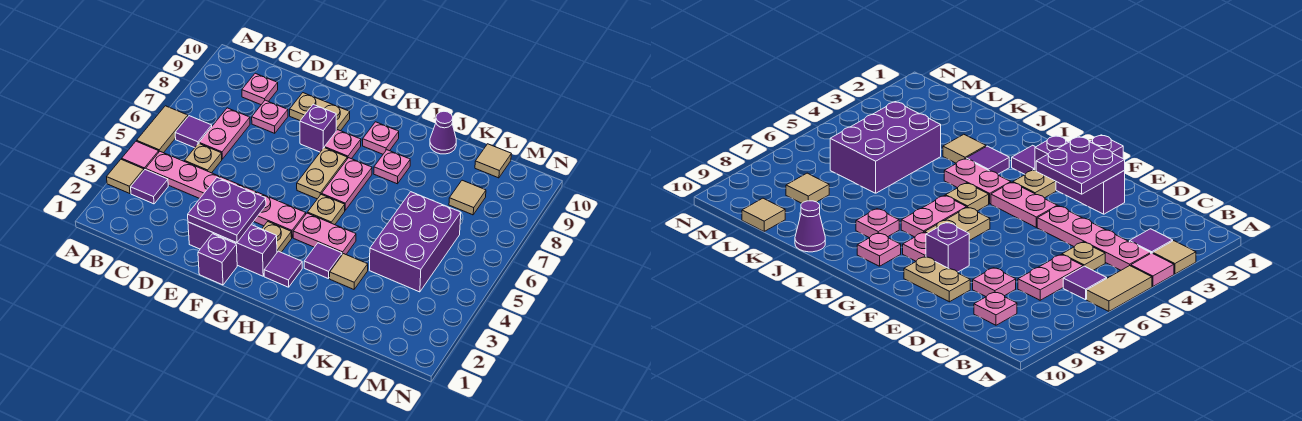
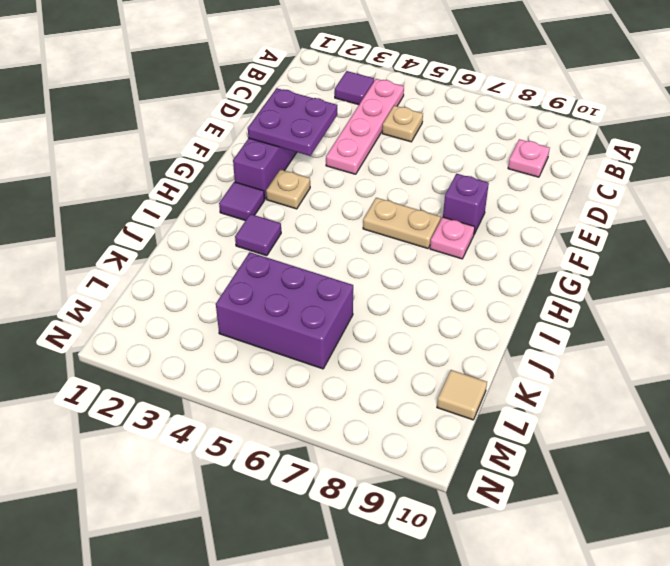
none -> tan 1x1 tile [107,159,144,194]
none -> pink 1x1 tile [122,141,159,170]
none -> tan 1x2 tile [137,106,188,153]
none -> purple 1x1 tile [175,116,212,148]

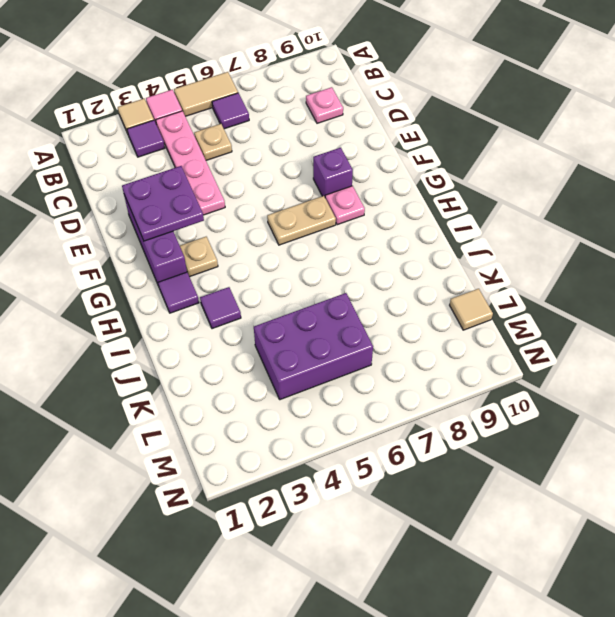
none -> pink 1x2 plate [199,108,250,159]
none -> pink 1x1 plate [252,100,288,133]
none -> tan 1x2 plate [290,93,350,131]
none -> purple 1x1 brick [198,234,237,285]

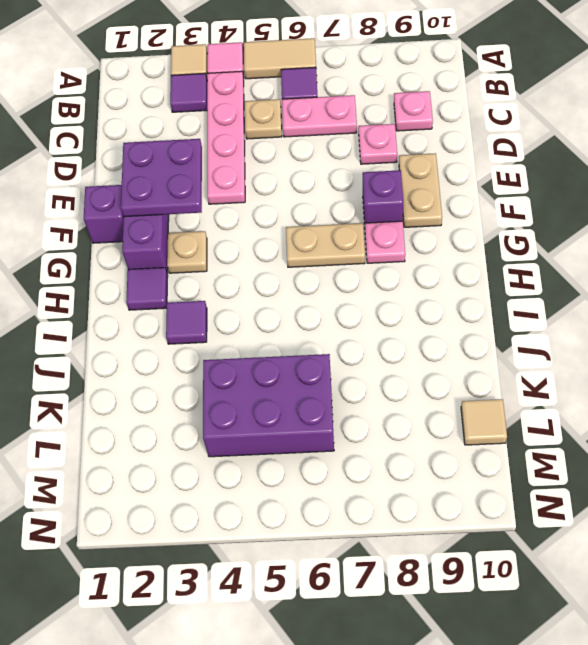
none -> pink 1x2 plate [254,192,306,237]
none -> pink 1x2 plate [293,213,356,255]
none -> tan 1x1 plate [308,194,345,225]
none -> pink 1x2 plate [322,158,372,210]

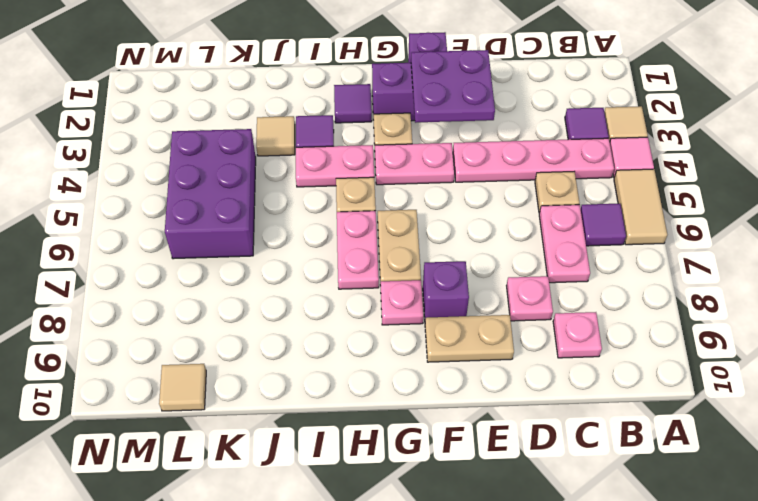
none -> pink 1x1 plate [363,122,399,154]
none -> pink 1x1 plate [374,150,410,184]
none -> purple 1x1 cone [430,111,456,154]
none -> tan 1x1 tile [449,180,486,215]

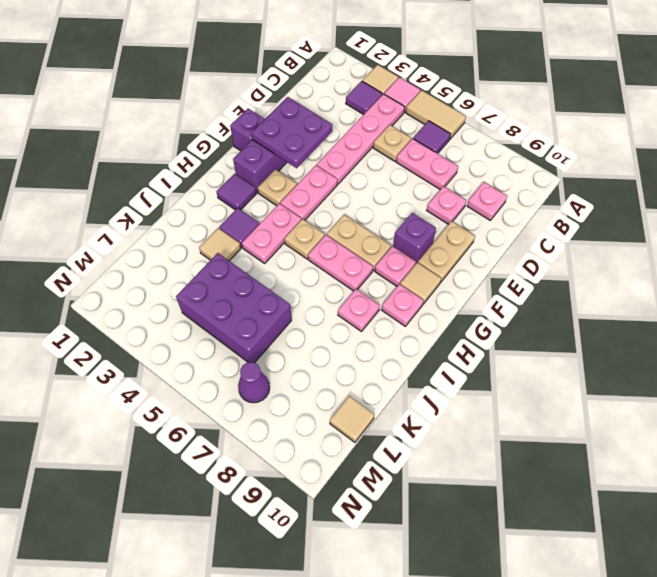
tan 1x1 tile [400,262,441,304] -> tan 1x1 tile moved to [449,180,486,215]
purple 1x1 cone [238,362,270,403] -> purple 1x1 cone moved to [430,111,456,154]

